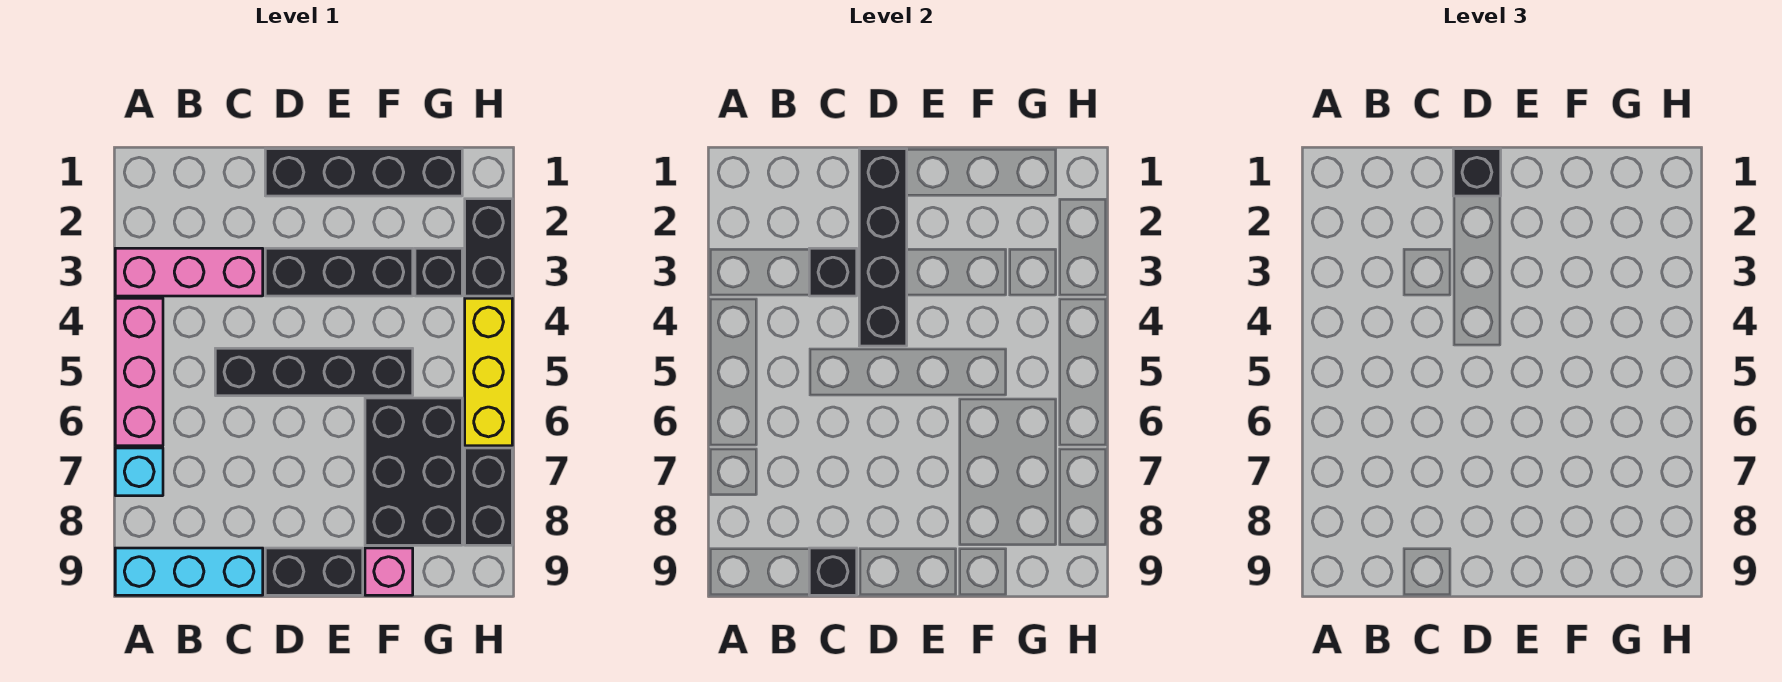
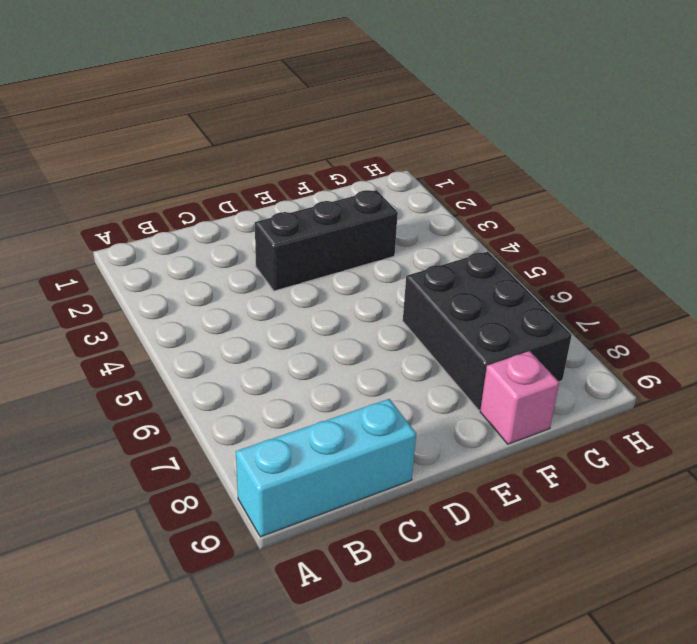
none -> pink 1x3 brick [115,248,263,296]
none -> pink 1x3 brick [115,298,163,446]
none -> cyan 1x1 brick [115,448,163,496]

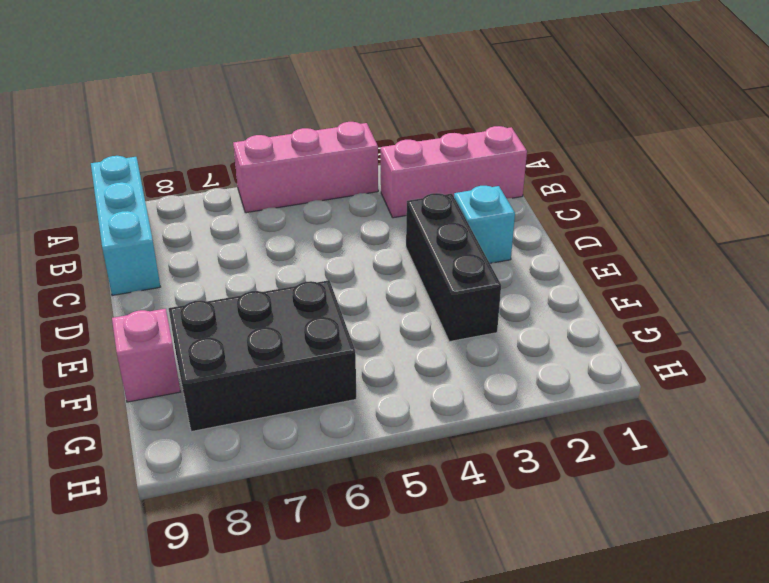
pink 1x3 brick [381,126,527,218] -> pink 1x3 brick turned to [115,248,263,296]
cyan 1x1 brick [454,186,515,263] -> cyan 1x1 brick moved to [115,448,163,496]
none -> black 1x4 brick [215,348,413,396]
none -> black 1x4 brick [265,149,462,196]
none -> black 1x2 brick [265,548,363,595]

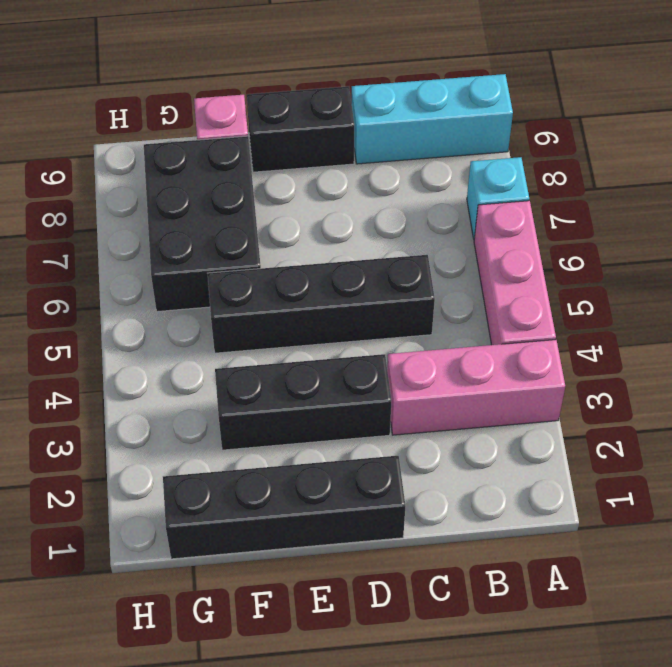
none -> black 1x1 brick [415,248,462,296]
none -> black 1x2 brick [465,199,512,296]
none -> yellow 1x3 brick [465,298,512,446]

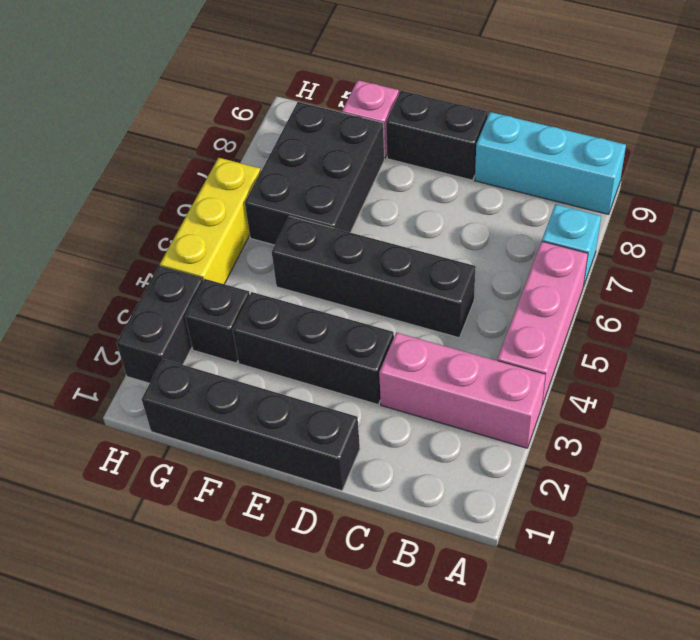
none -> black 1x2 brick [465,448,512,545]
none -> black 1x1 brick [809,248,857,296]
none -> black 1x1 brick [809,548,857,595]

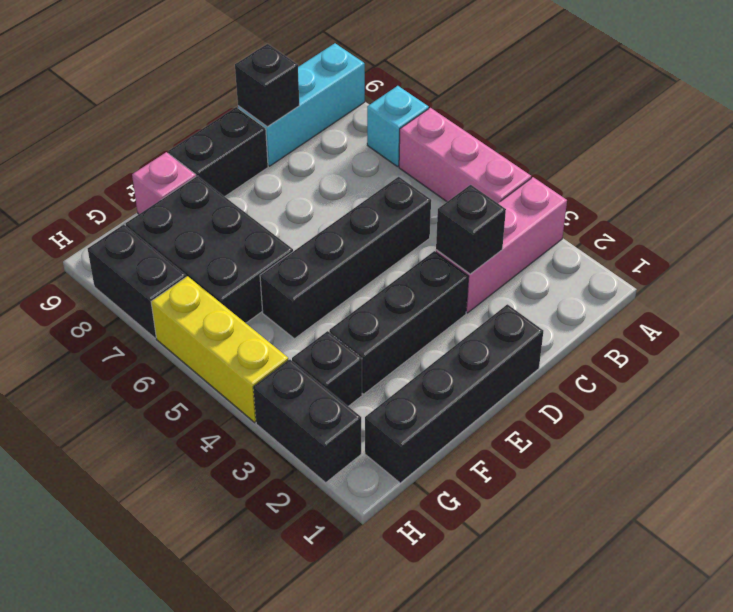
none -> black 1x4 brick [859,149,907,346]
none -> black 1x1 brick [1453,149,1501,196]

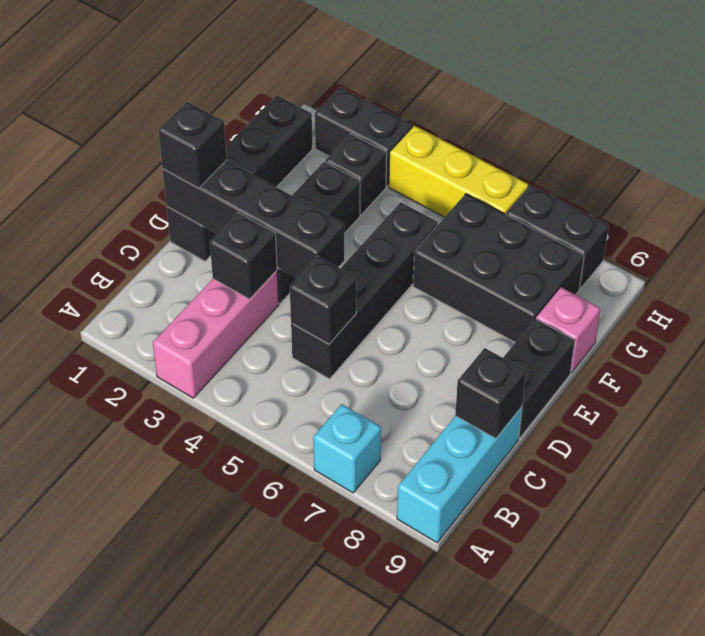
black 1x1 brick [290,256,356,344] -> none
none -> pink 1x3 brick [115,298,163,446]

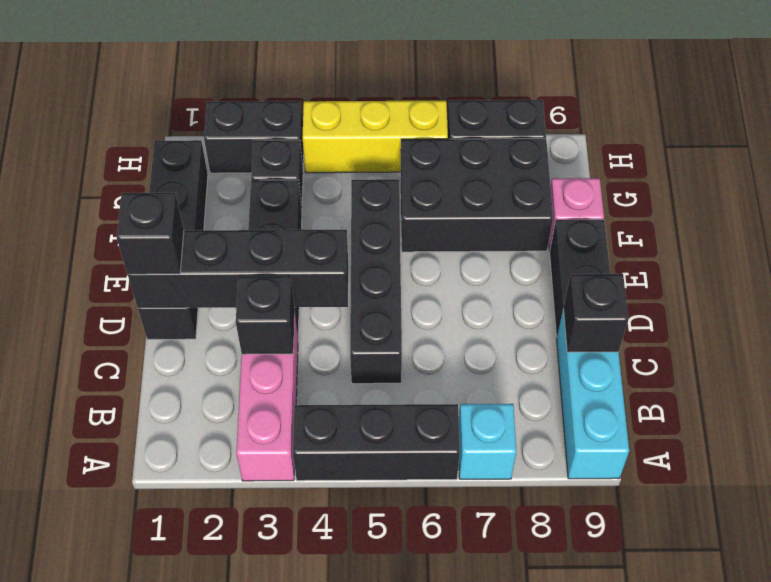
black 1x3 brick [293,404,460,481] -> pink 1x3 brick [115,298,163,446]

